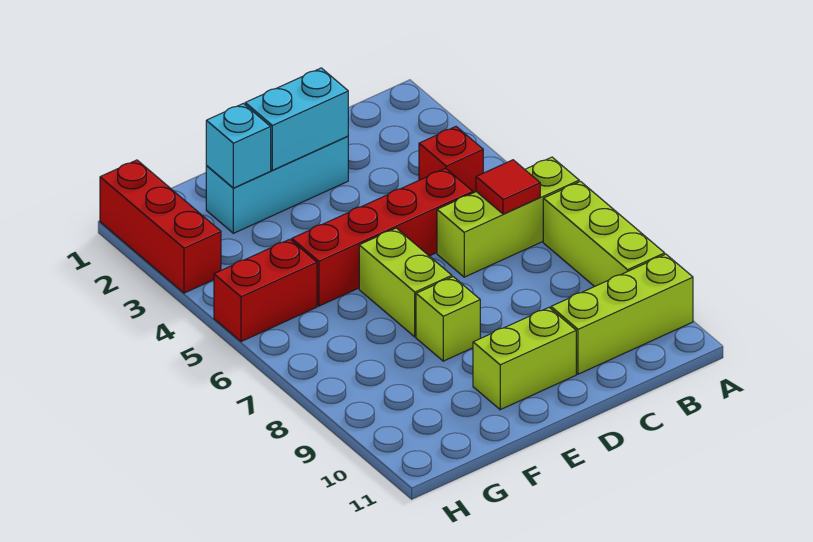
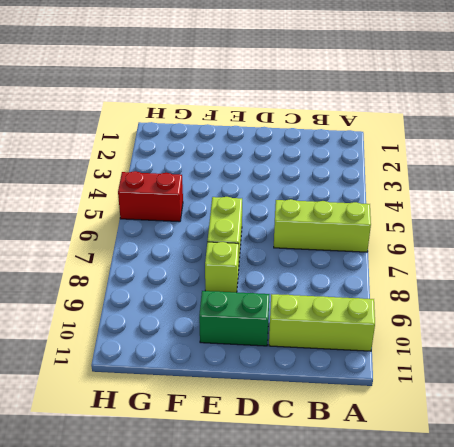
green 1x2 brick [199,291,270,346] -> lime 1x2 brick [473,308,576,410]
none -> lime 1x3 brick [543,181,665,287]
none -> red 1x1 brick [419,127,483,193]
none -> red 1x4 brick [292,168,473,306]

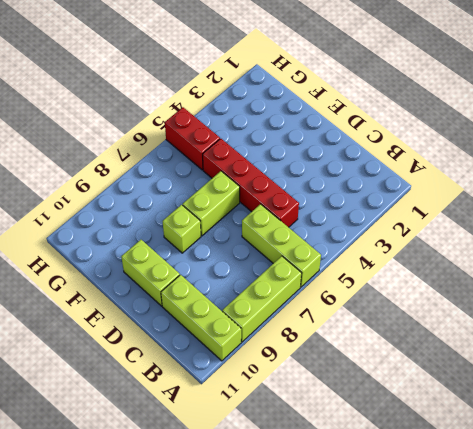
none -> red 1x1 brick [419,127,483,193]
none -> cyan 1x3 brick [206,136,348,233]
none -> red 1x3 brick [100,160,221,293]

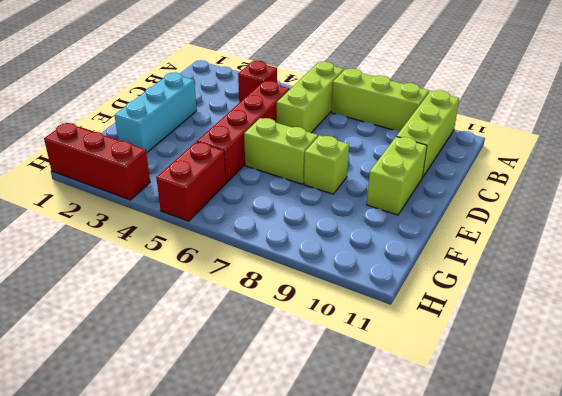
none -> red 1x1 tile [476,160,540,214]
none -> cyan 1x2 brick [245,68,348,170]
none -> cyan 1x1 brick [206,104,271,188]

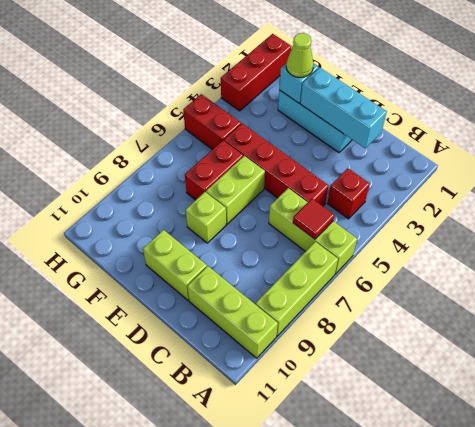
cyan 1x3 brick [300,67,387,148] -> cyan 1x2 brick [245,68,348,170]
lime 1x1 cone [286,33,314,77] -> none
red 1x2 brick [185,140,243,200] -> none

